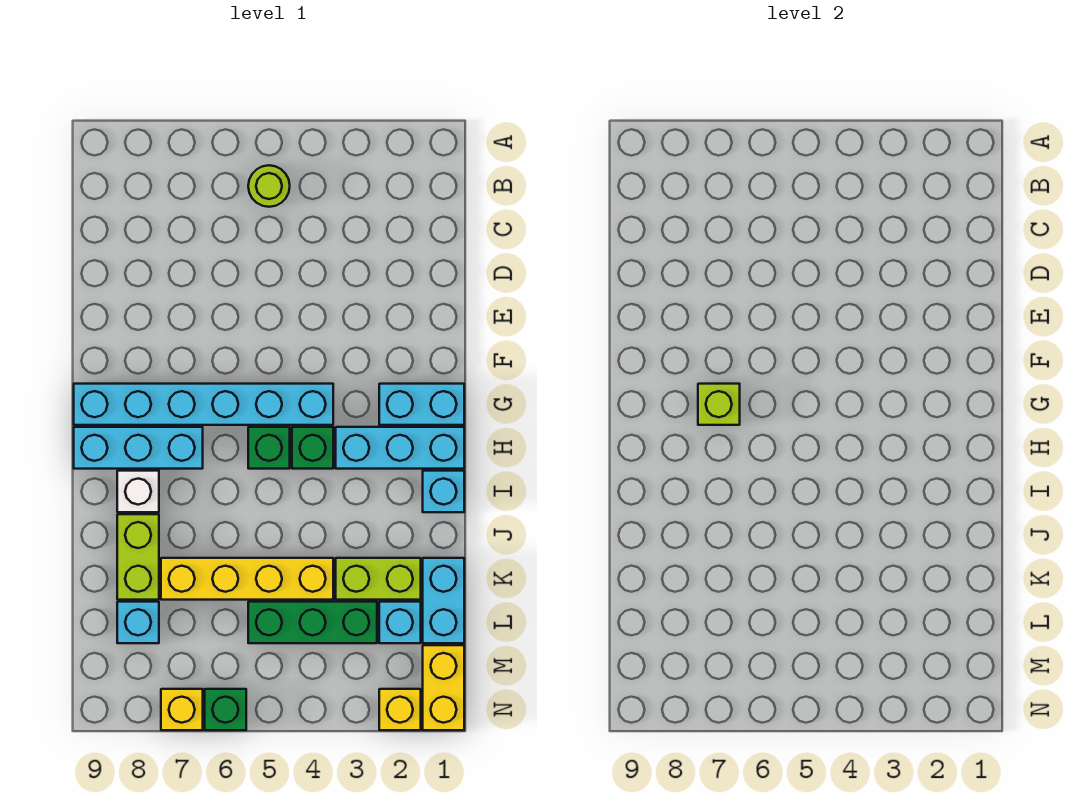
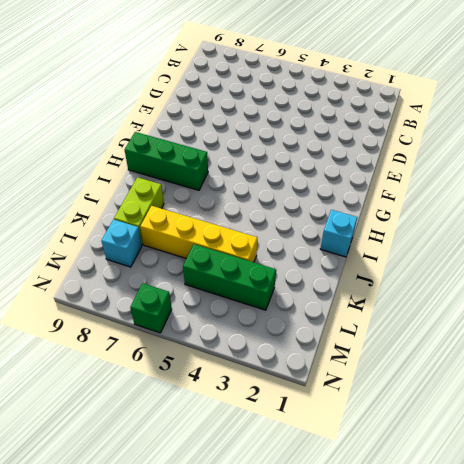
green 1x3 brick [125,132,208,190] -> cyan 1x3 brick [74,427,203,469]
none -> lime 1x1 round brick [248,165,290,207]
none -> cyan 1x2 brick [379,384,464,425]
none -> cyan 1x6 brick [74,384,333,425]

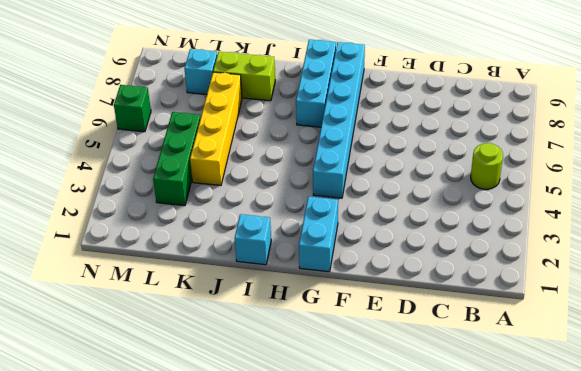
none -> cyan 1x3 brick [336,427,464,469]
none -> green 1x1 brick [292,427,333,469]
none -> green 1x1 brick [248,427,290,469]

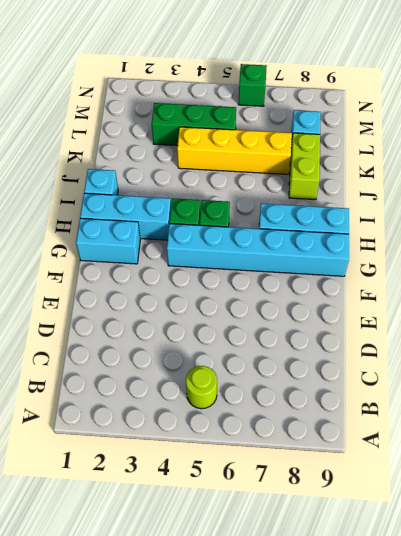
none -> white 1x1 brick [117,471,159,512]
none -> cyan 1x2 brick [423,558,464,643]
none -> lime 1x2 brick [336,558,421,600]

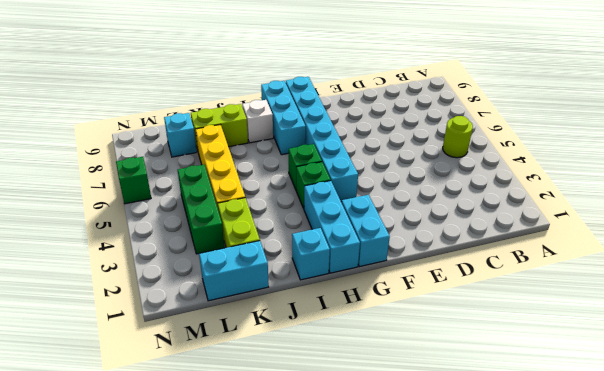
none -> cyan 1x1 brick [379,602,421,643]
none -> yellow 1x2 brick [423,645,464,730]
none -> yellow 1x1 brick [379,689,421,730]

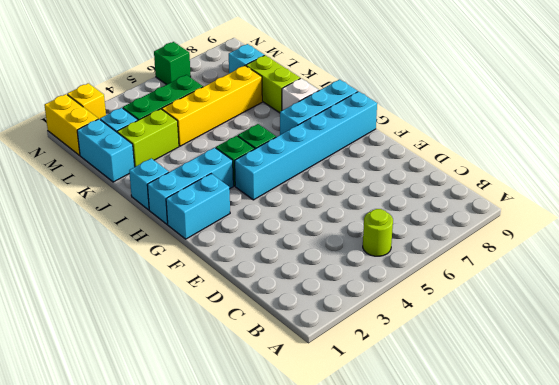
none -> yellow 1x1 brick [161,689,203,730]
none -> lime 1x1 brick [698,384,740,425]

